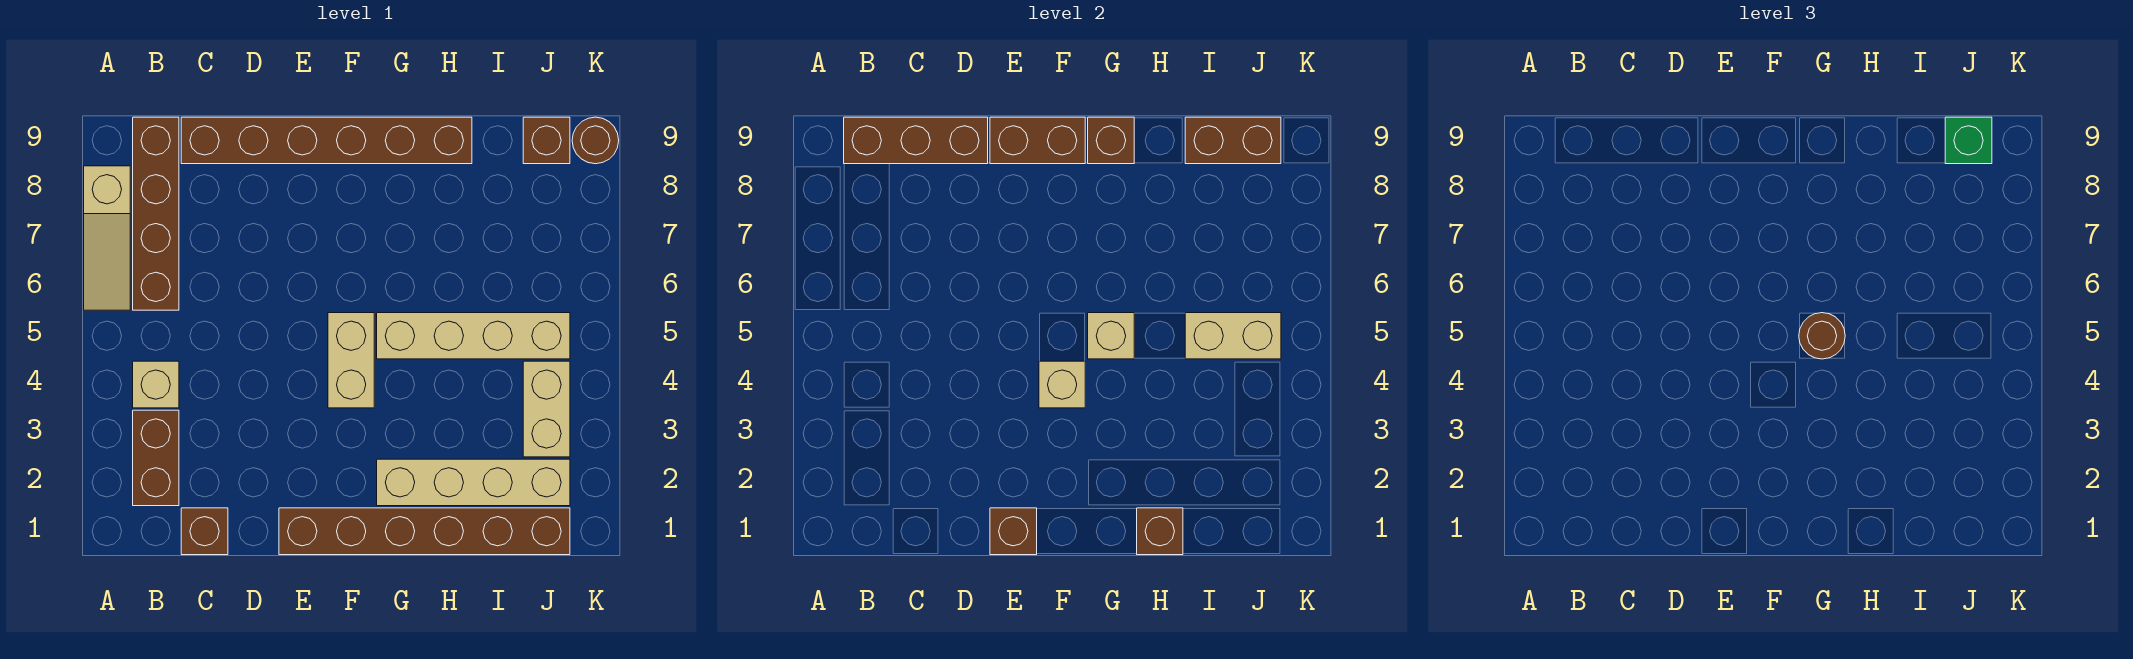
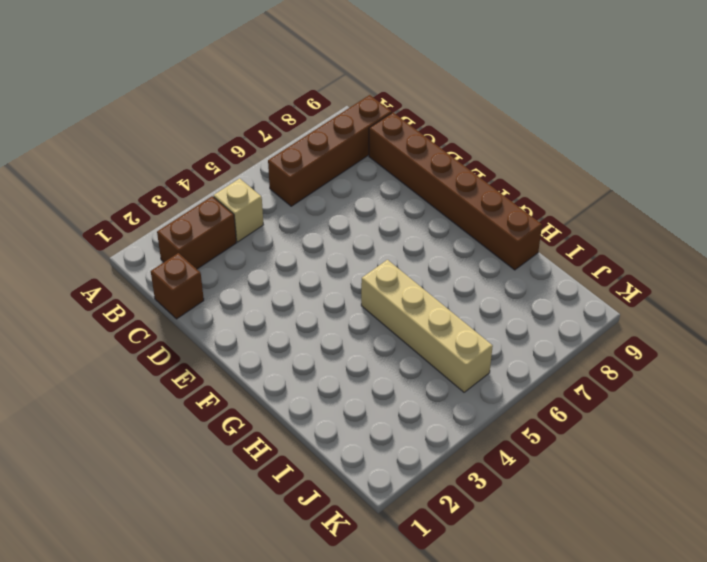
none -> tan 1x3 slope [84,166,130,310]
none -> brown 1x6 brick [279,508,570,555]
none -> tan 1x2 brick [328,313,374,408]

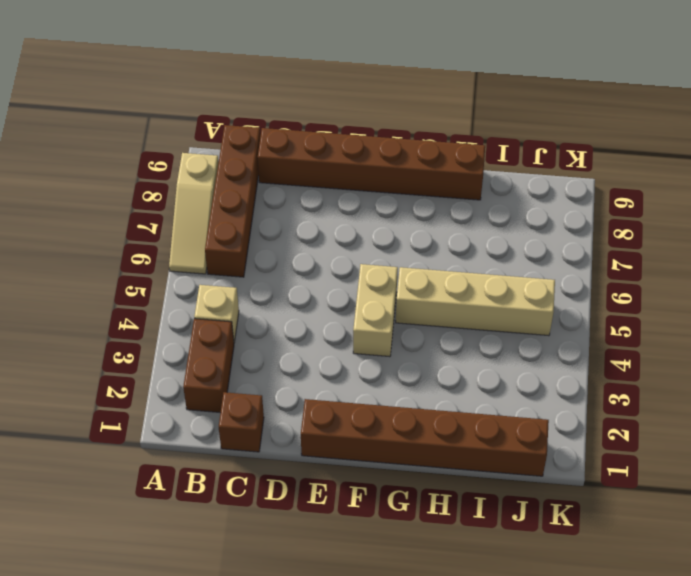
none -> tan 1x4 brick [377,459,570,506]
none -> tan 1x2 brick [523,361,570,457]
none -> brown 1x1 brick [523,117,570,164]

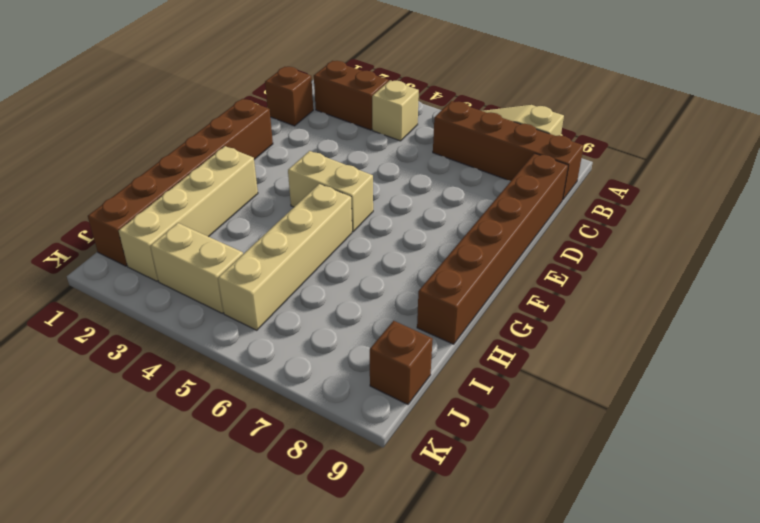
none -> brown 1x1 round brick [572,117,619,164]
none -> brown 1x3 brick [844,117,988,164]
none -> brown 1x1 brick [990,508,1037,555]

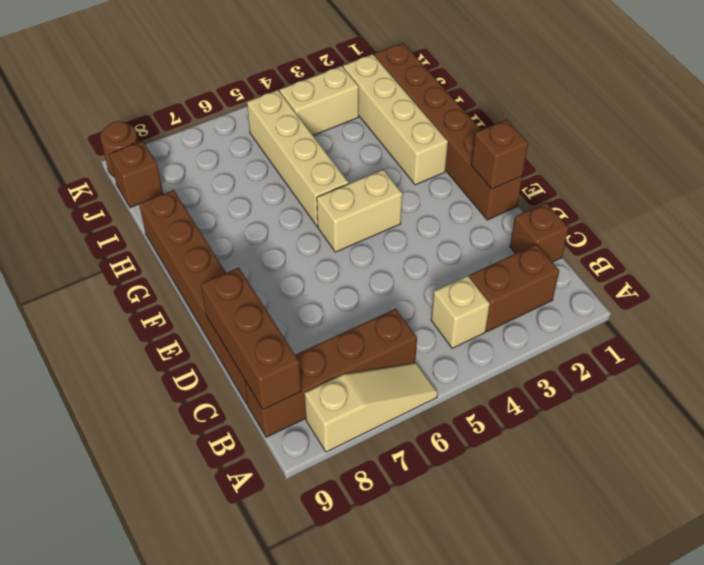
none -> brown 1x2 brick [990,117,1085,164]
none -> tan 1x1 brick [1039,361,1085,408]
none -> tan 1x1 brick [1088,313,1134,359]

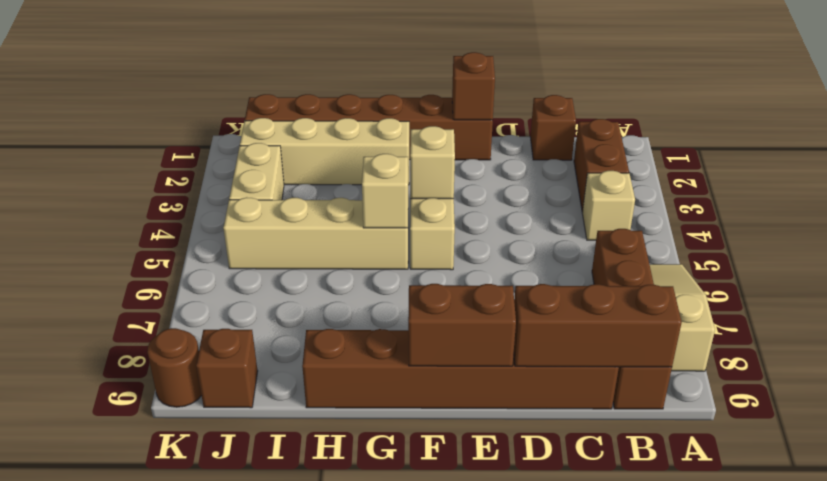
none -> brown 1x1 brick [1088,117,1134,164]
none -> brown 1x1 brick [1137,508,1183,555]
none -> tan 1x2 brick [1185,313,1281,359]

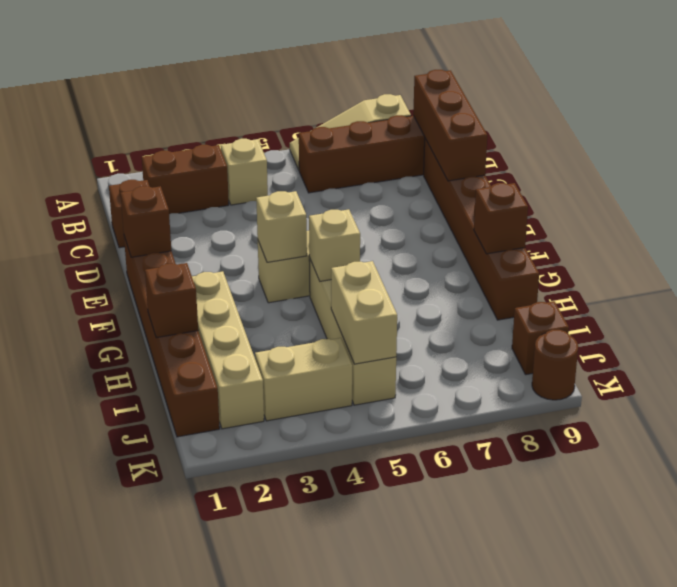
none -> brown 1x2 brick [990,117,1085,164]
none -> brown 1x2 brick [1185,117,1281,164]
none -> brown 1x1 round brick [1799,313,1845,359]

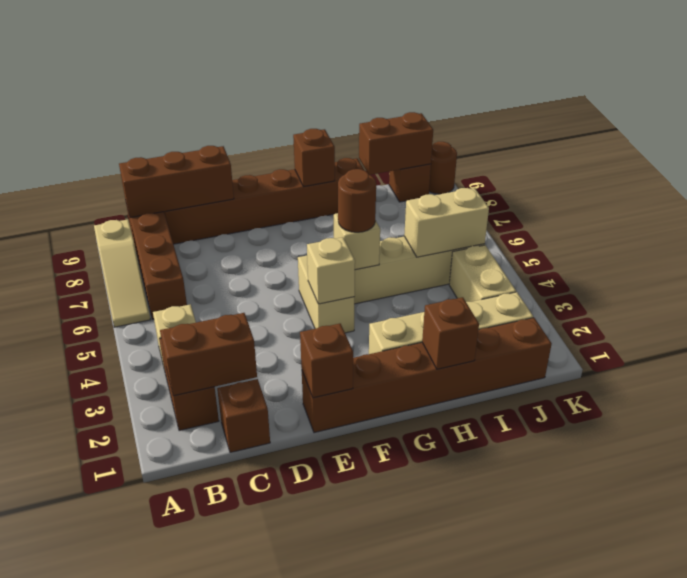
brown 1x2 brick [160,313,257,396] -> brown 1x2 brick moved to [990,117,1085,164]
none -> green 1x1 brick [1945,117,1992,164]

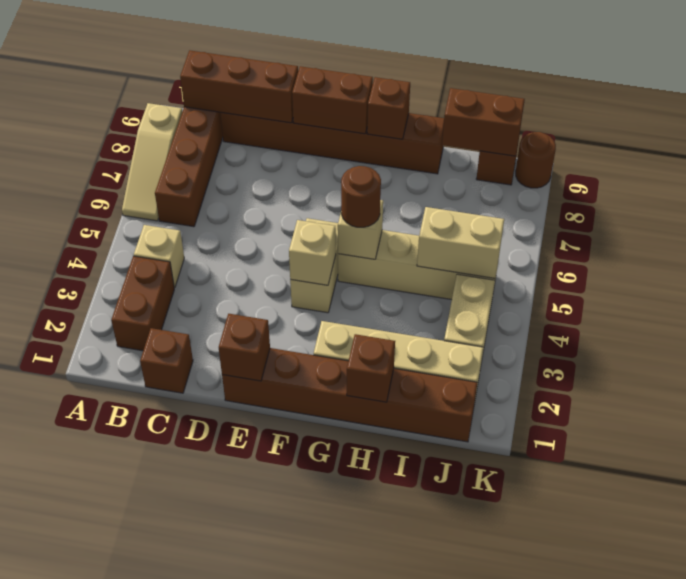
none -> green 1x1 brick [1945,117,1992,164]

